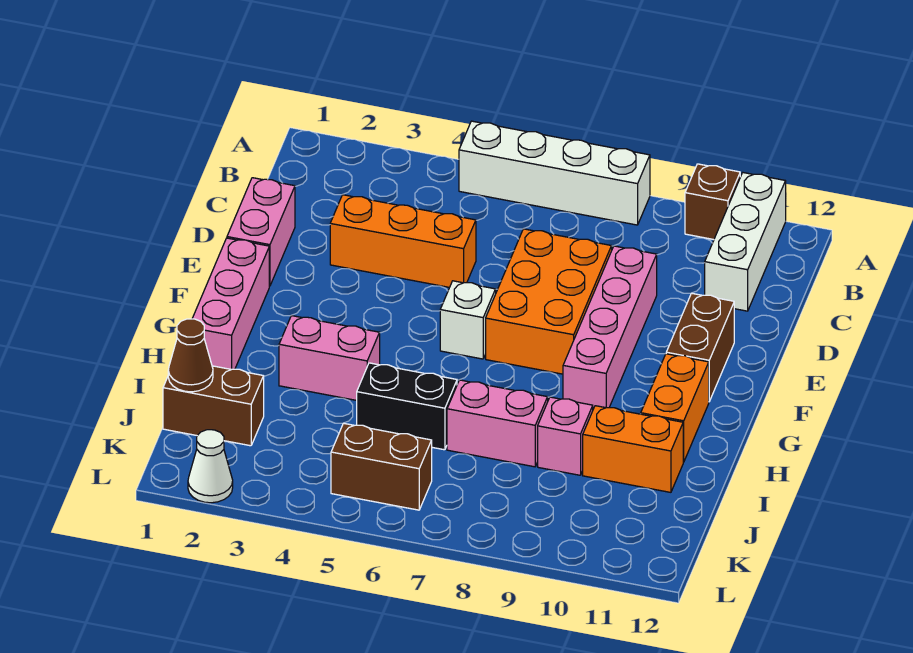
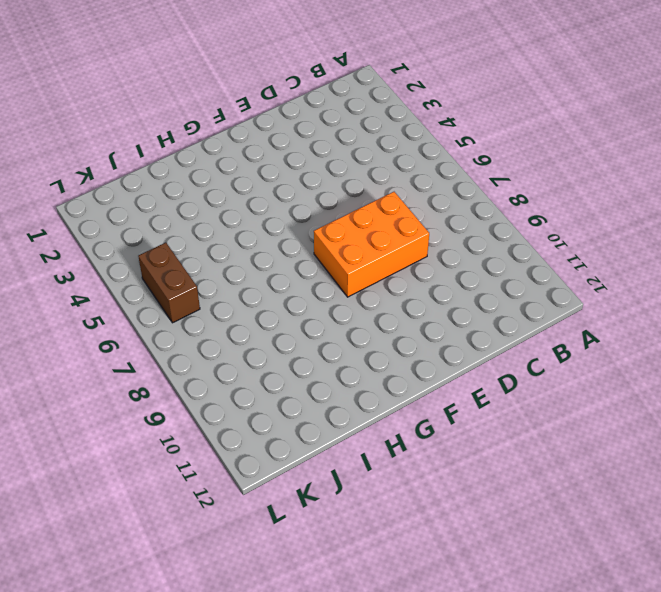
none -> white 1x4 brick [459,121,650,225]
none -> brown 1x1 brick [685,164,740,240]
none -> white 1x3 brick [705,173,786,311]

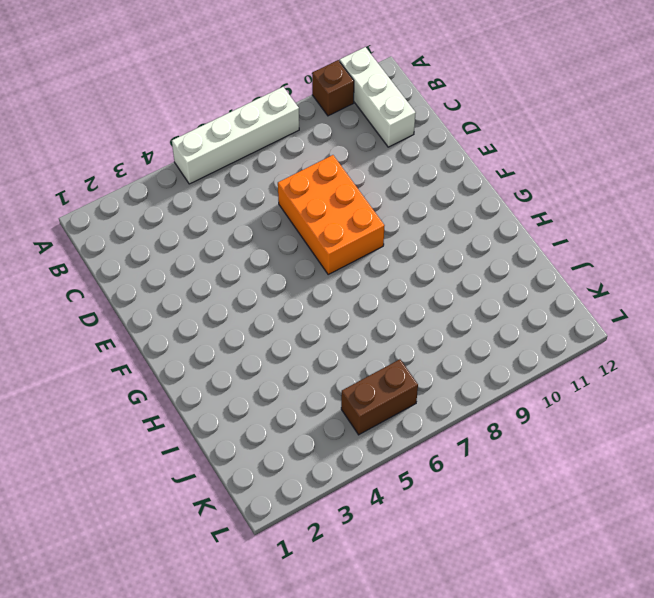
none -> pink 1x2 brick [227,178,295,286]
none -> orange 1x3 brick [330,195,476,287]
none -> pink 1x4 brick [563,246,657,409]

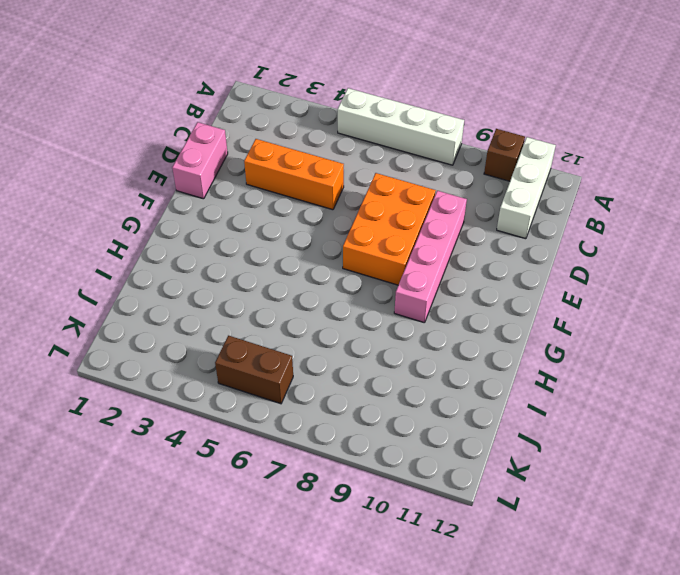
none -> brown 1x2 brick [666,293,734,401]
none -> pink 1x3 brick [192,238,269,370]
none -> white 1x1 brick [440,281,496,359]

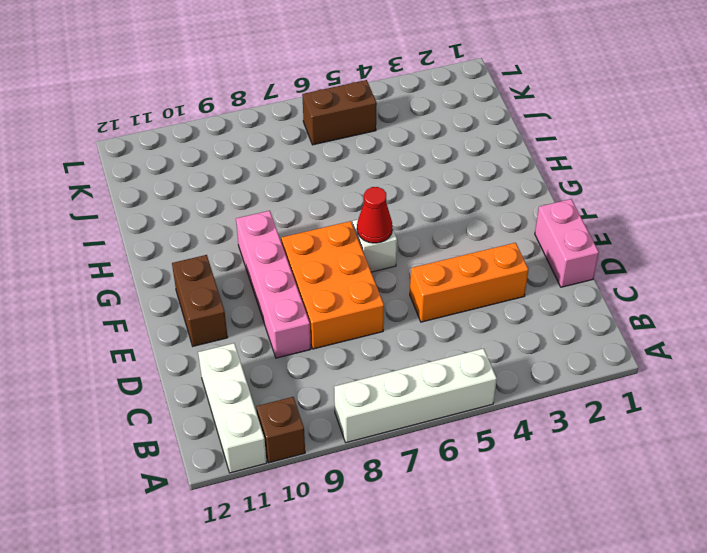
red 1x1 cone [357,187,393,243] -> none
none -> pink 1x3 brick [192,238,269,370]
none -> orange 1x2 brick [641,354,709,462]
none -> pink 1x2 brick [279,316,380,400]

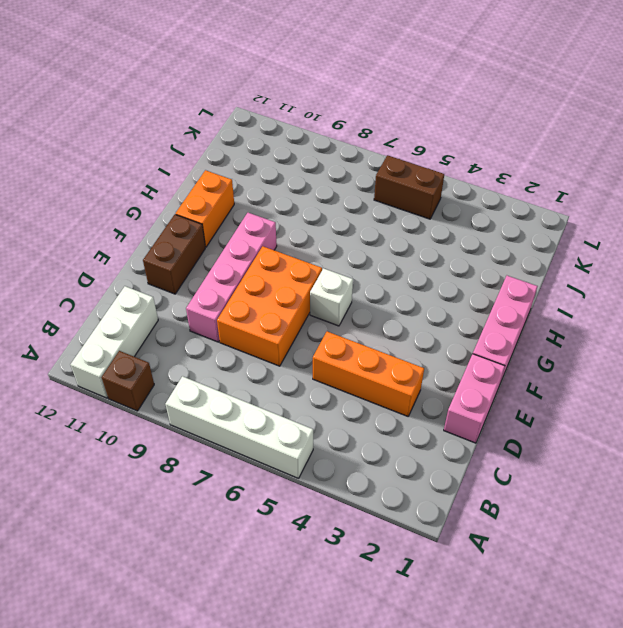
none -> pink 1x2 brick [279,316,380,400]
none -> black 1x2 brick [357,363,457,450]
none -> pink 1x2 brick [447,380,548,467]

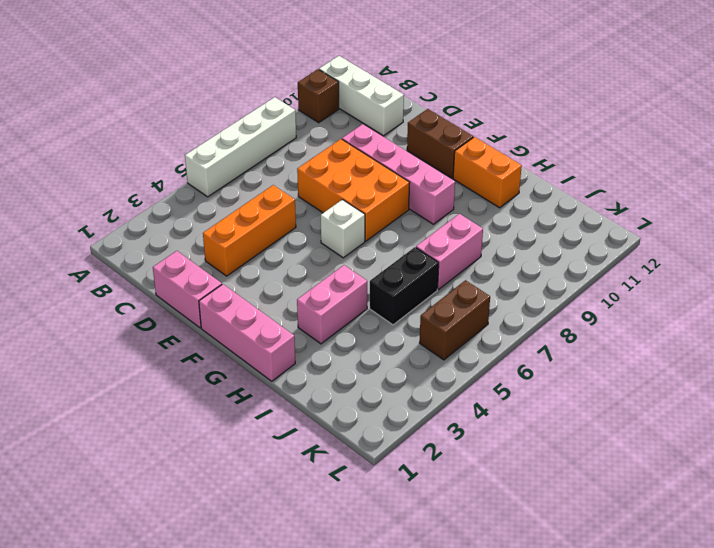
none -> pink 1x1 brick [538,397,593,475]
none -> orange 1x2 brick [583,406,683,492]
none -> brown 1x2 brick [163,366,264,446]

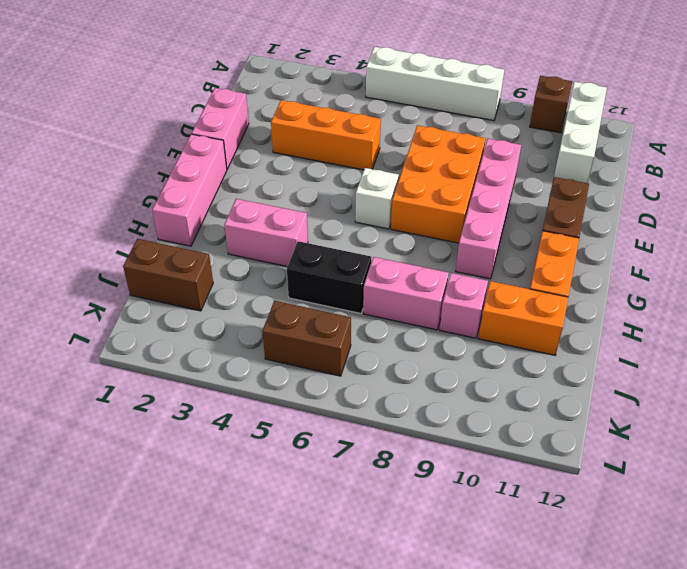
none -> white 1x1 cone [188,430,233,503]
none -> brown 1x1 cone [168,319,213,392]

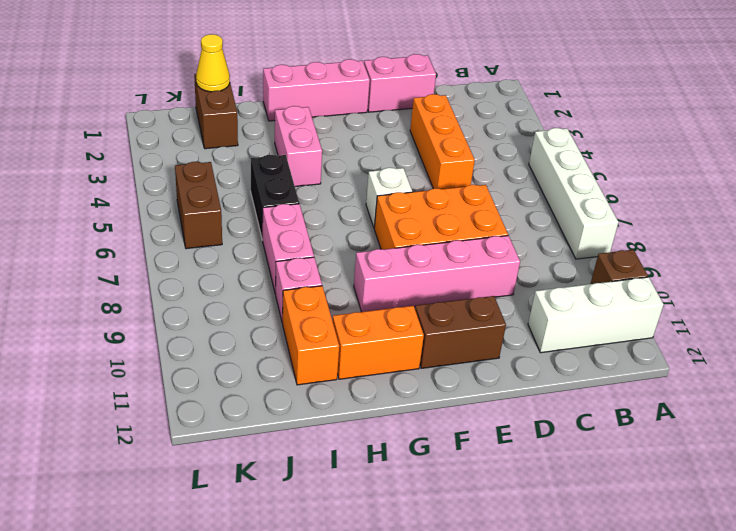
yellow 1x1 cone [196,34,230,92] -> brown 1x1 cone [168,319,213,392]
none -> white 1x1 cone [188,430,233,503]

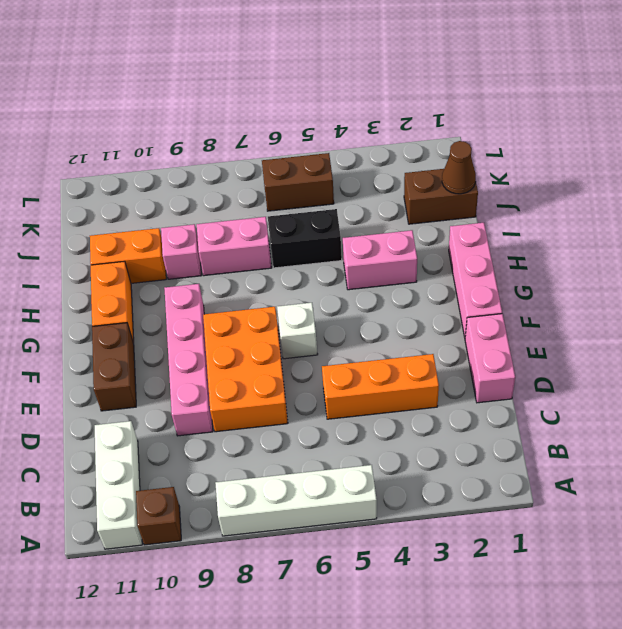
none -> white 1x1 cone [188,430,233,503]

